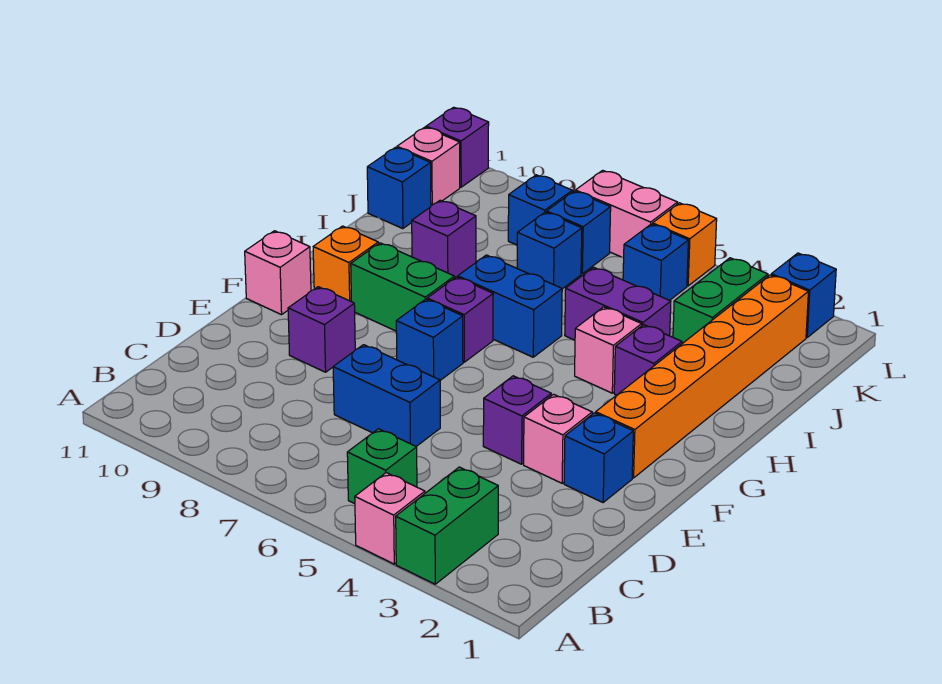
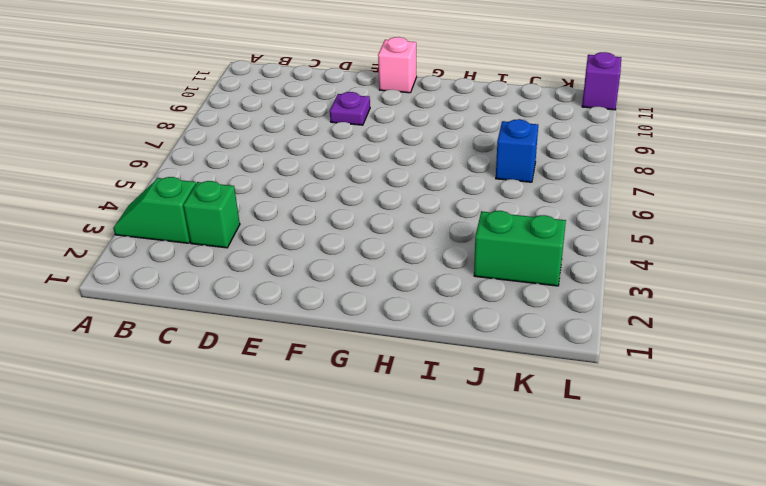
green 1x2 slope [113,177,196,243] -> green 1x2 brick [396,467,498,584]
green 1x1 brick [183,181,240,248] -> green 1x1 brick moved to [347,429,417,504]
purple 1x1 plate [330,92,370,125] -> purple 1x1 brick [288,287,355,372]
none -> pink 1x1 brick [355,473,425,564]
none -> blue 1x2 brick [333,345,440,446]
none -> blue 1x1 brick [564,413,633,502]
none -> pink 1x1 brick [524,394,592,483]

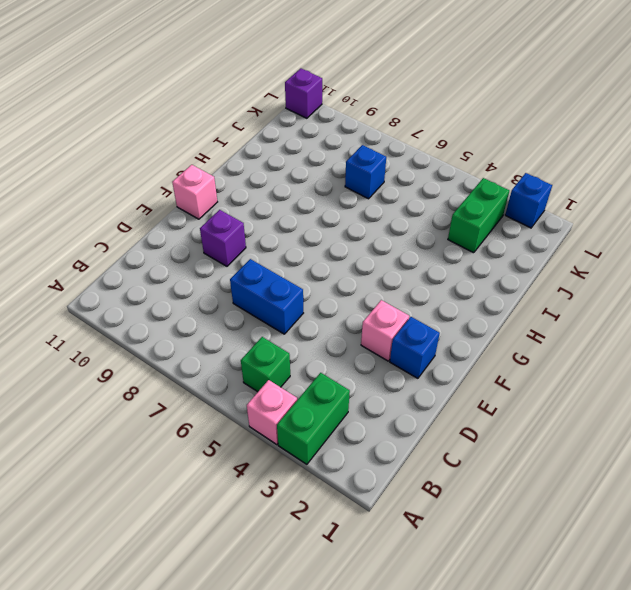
none -> purple 1x1 brick [483,376,551,464]
none -> orange 1x6 brick [596,275,808,478]
none -> blue 1x1 brick [396,299,463,380]
none -> purple 1x1 brick [427,277,493,362]

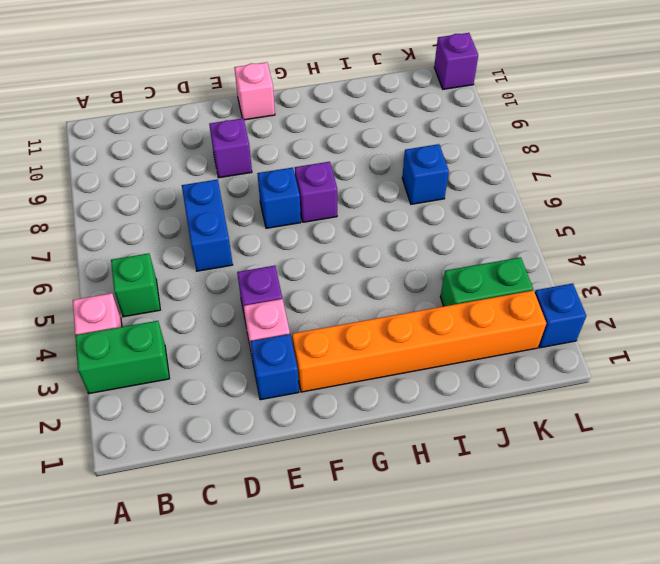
none -> green 1x2 brick [351,243,454,331]
none -> orange 1x1 brick [313,226,378,301]
none -> purple 1x1 brick [614,325,682,395]
none -> pink 1x1 brick [575,307,642,393]

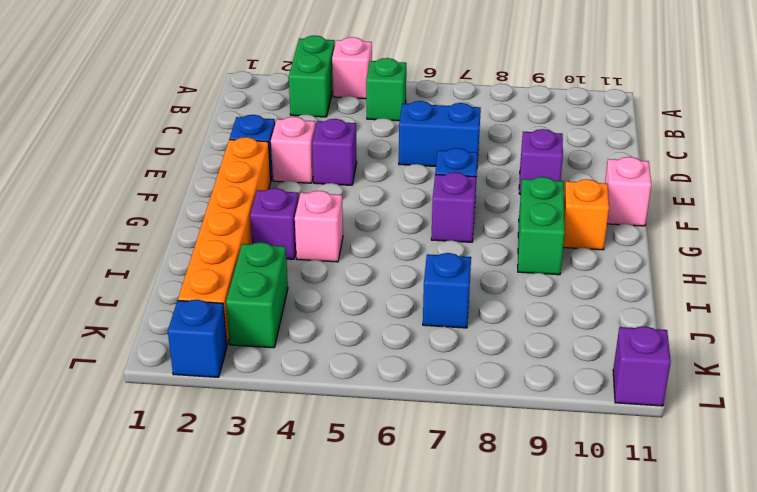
green 1x2 brick [518,177,565,275] -> green 1x2 brick turned to [351,243,454,331]
none -> blue 1x2 brick [458,255,562,357]
none -> purple 1x2 brick [565,267,671,340]
none -> purple 1x1 brick [412,200,476,278]
none -> blue 1x1 brick [367,147,431,229]

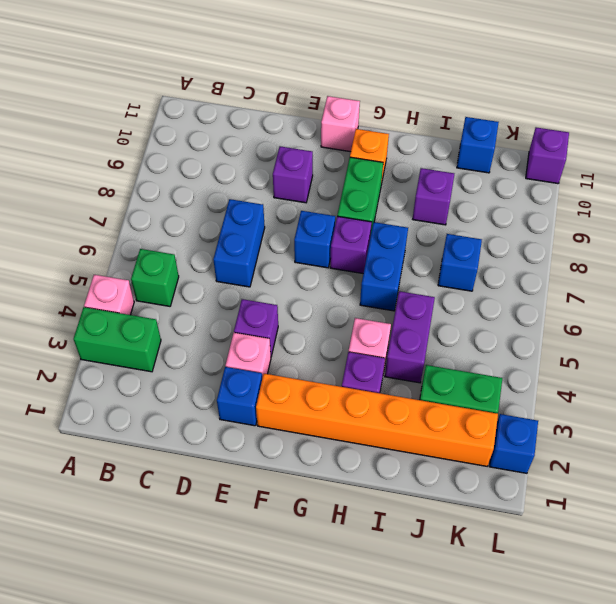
none -> blue 1x1 brick [623,224,688,300]
none -> blue 1x1 brick [547,191,611,274]
none -> blue 1x1 brick [508,175,572,245]
none -> pink 1x1 brick [397,127,460,206]

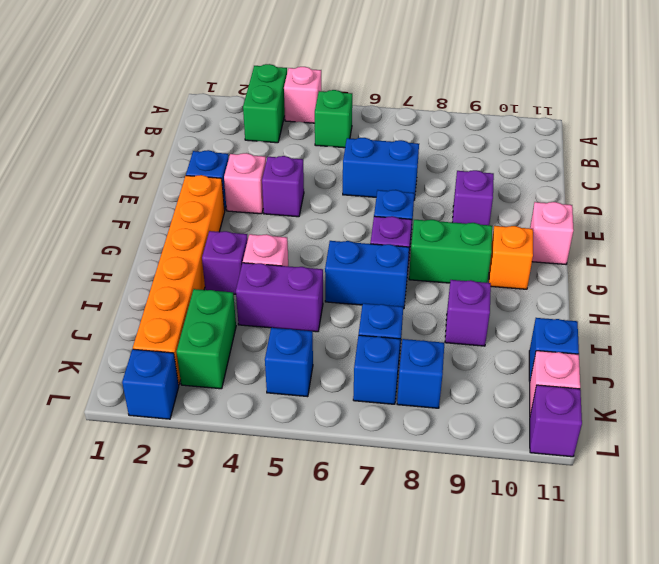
none -> orange 1x1 brick [653,203,717,286]
none -> pink 1x2 brick [575,170,678,258]

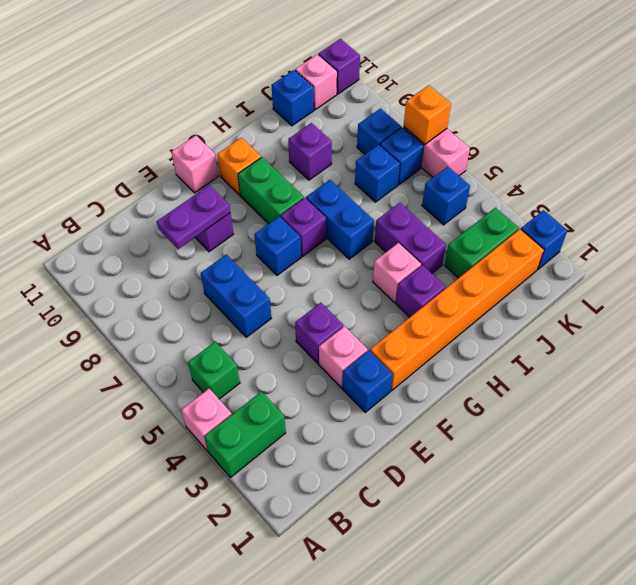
purple 1x2 plate [157,185,230,249] -> none
orange 1x1 brick [404,85,451,144] -> orange 1x1 brick moved to [653,203,717,286]

